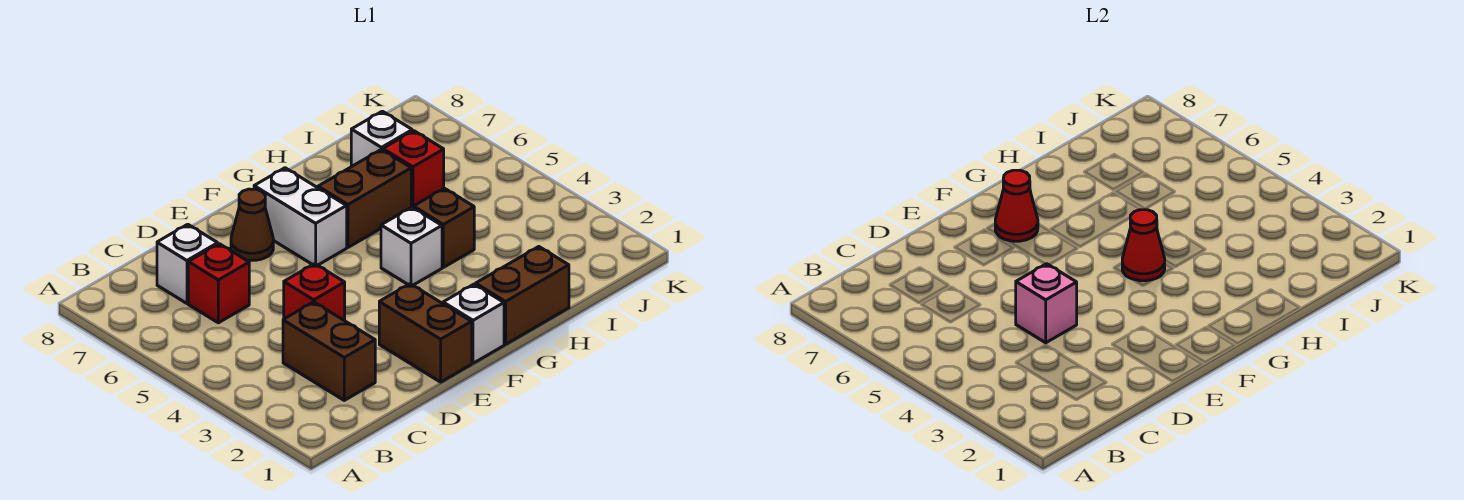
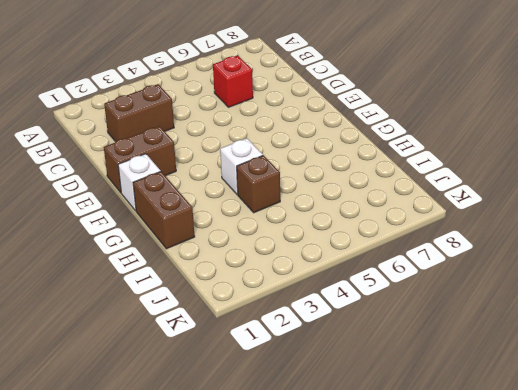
none -> white 1x1 brick [157,224,218,303]
none -> red 1x1 brick [284,264,345,321]
none -> brown 1x1 cone [231,189,273,260]

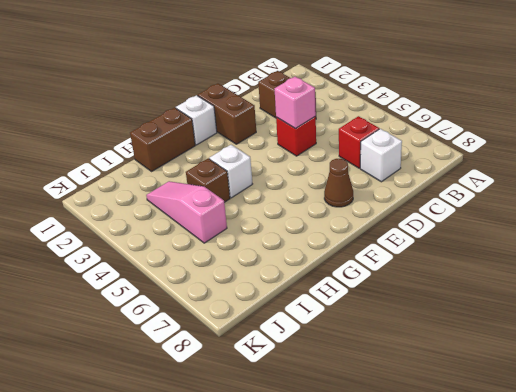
pink 1x3 slope [146,181,227,243] -> none
none -> white 1x2 brick [254,168,347,265]
none -> brown 1x2 brick [318,149,411,247]
none -> red 1x1 brick [383,131,444,207]

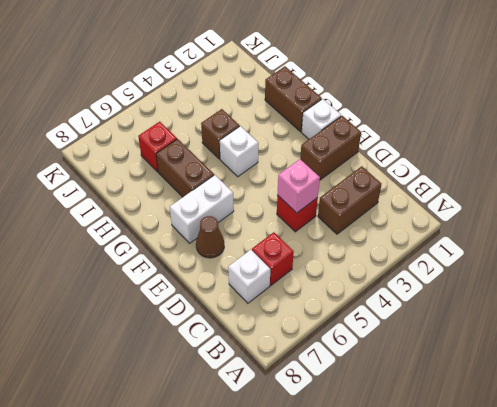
none -> white 1x1 brick [351,111,412,167]
none -> red 1x1 cone [995,170,1038,241]
none -> red 1x1 cone [1122,210,1165,281]

